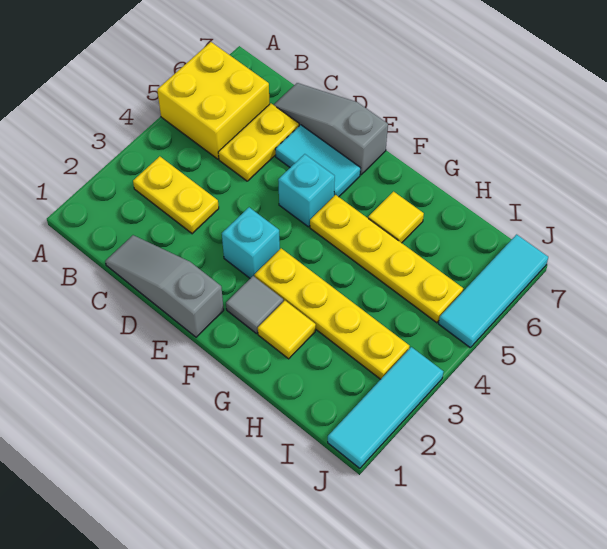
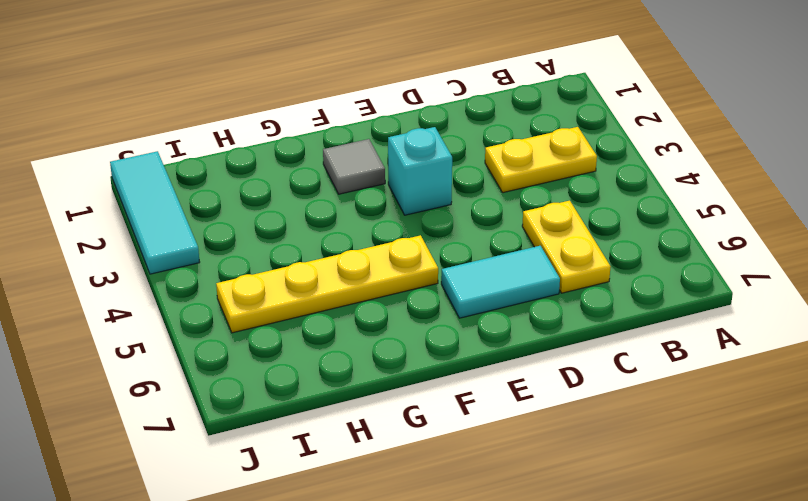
none -> yellow 2x2 brick [157,42,269,159]
none -> grey 1x3 slope [105,235,224,337]
none -> grey 1x3 slope [274,83,388,175]

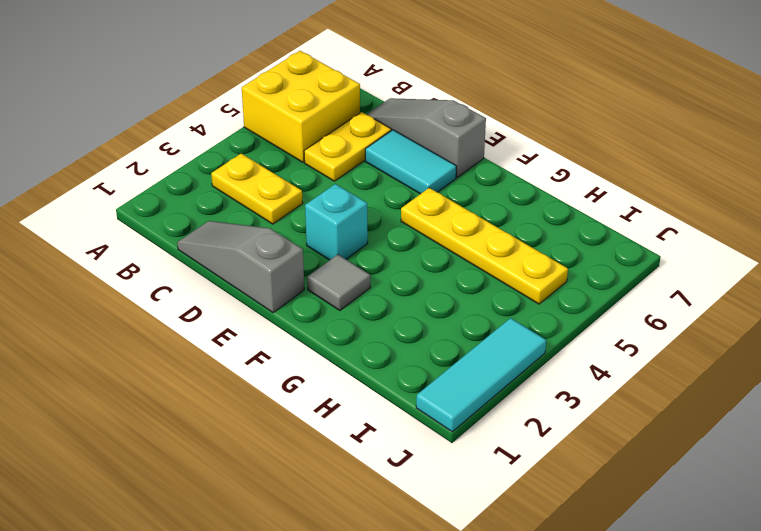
none -> cyan 1x1 brick [278,154,335,227]
none -> yellow 1x4 plate [255,248,410,379]
none -> yellow 1x1 tile [258,301,316,359]

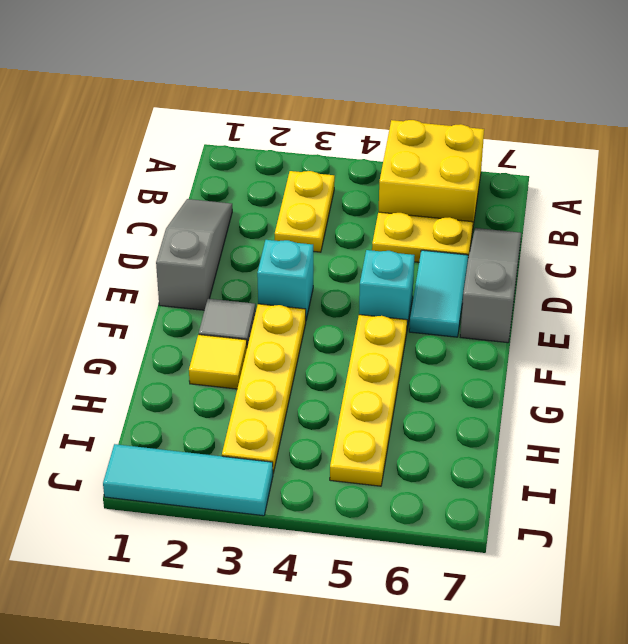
none -> yellow 1x1 tile [368,192,424,243]
none -> cyan 1x3 tile [439,234,548,347]

